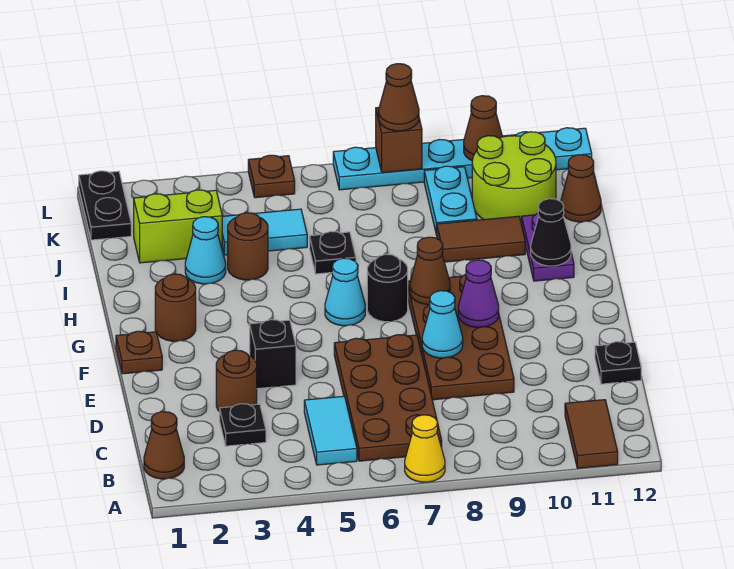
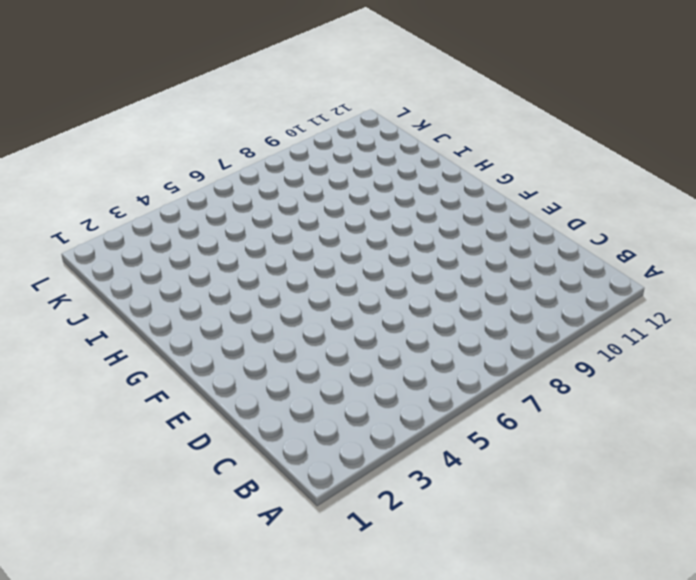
none -> yellow 1x1 cone [405,415,445,482]
none -> brown 1x2 tile [565,400,618,468]
none -> brown 1x1 cone [144,412,184,479]
none -> cyan 1x2 tile [304,396,357,465]

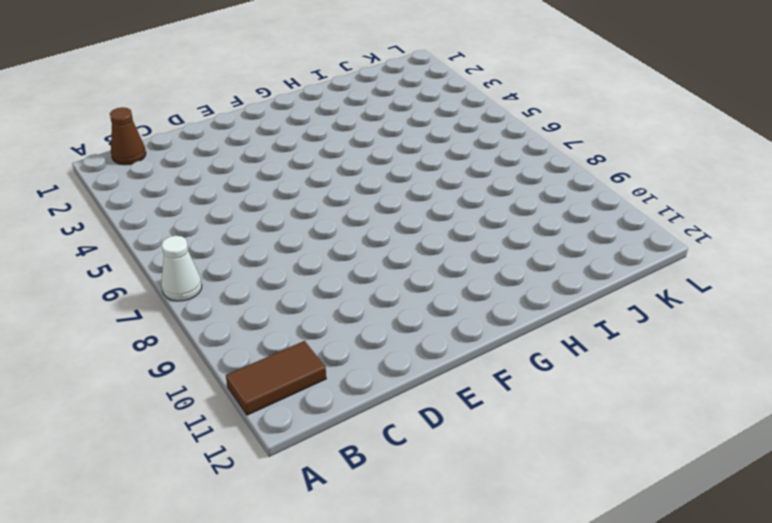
white 1x1 cone [161,236,202,301] -> yellow 1x1 cone [405,415,445,482]
none -> cyan 1x2 tile [304,396,357,465]
none -> brown 2x4 plate [334,335,442,461]
none -> black 1x1 plate [220,404,266,446]
none -> brown 1x1 round brick [216,350,257,412]

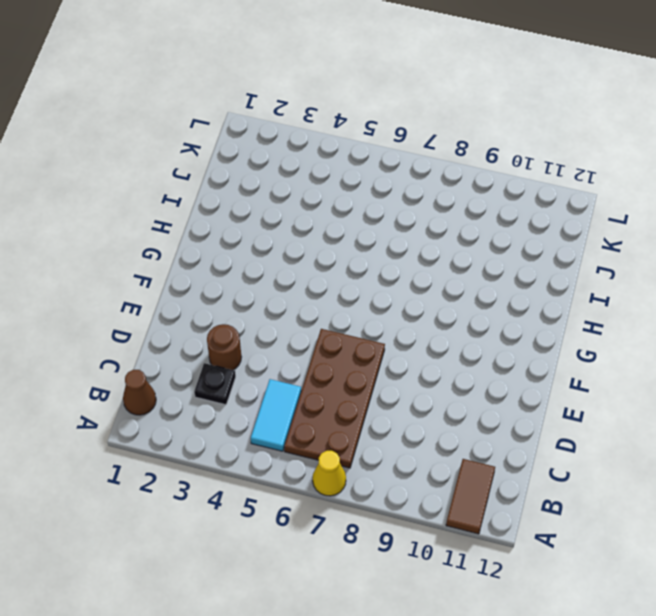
none -> brown 2x4 plate [408,275,514,400]
none -> black 1x1 plate [595,342,641,384]
none -> black 1x1 brick [250,320,296,389]
none -> brown 1x1 plate [116,331,162,374]

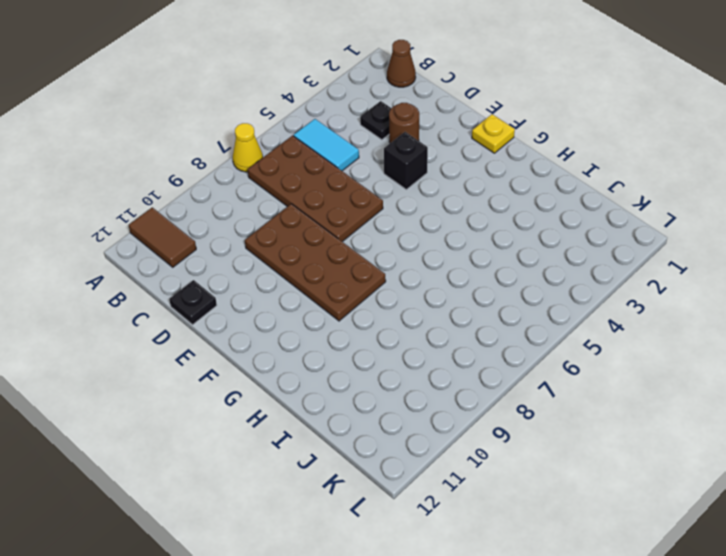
yellow 1x1 plate [472,114,515,153] -> brown 1x1 plate [116,331,162,374]
none -> brown 1x1 round brick [155,274,196,341]
none -> cyan 1x1 cone [325,258,365,326]
none -> black 1x1 round brick [367,254,408,322]
none -> purple 1x2 plate [522,213,574,281]

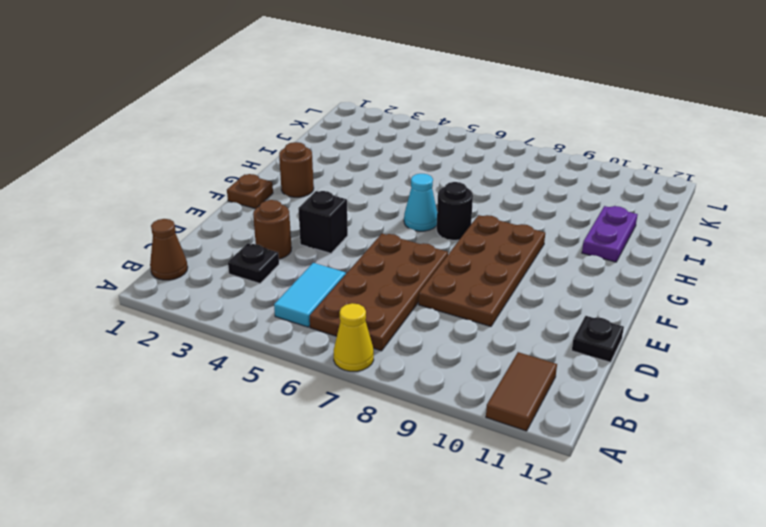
none -> cyan 1x1 cone [185,217,226,284]
none -> brown 1x1 round brick [228,213,268,280]
none -> black 1x1 plate [310,232,356,274]
none -> brown 1x2 tile [437,216,525,262]

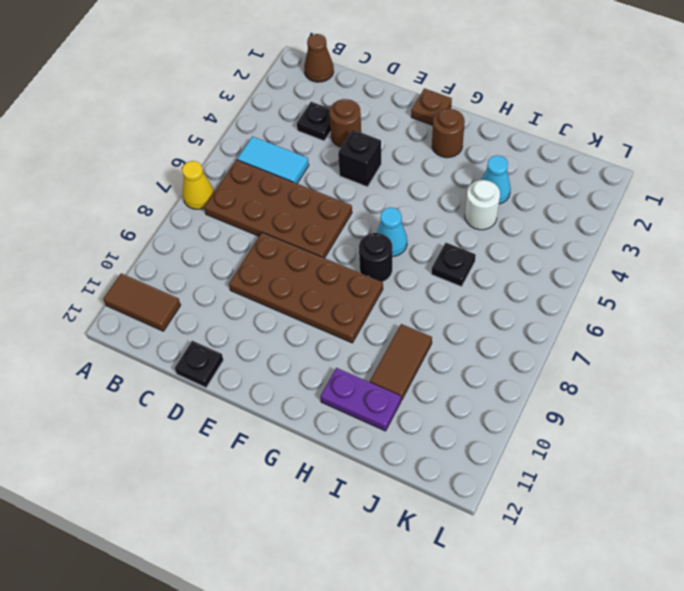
white 1x1 round brick [465,180,500,230] -> brown 1x1 round brick [228,213,268,280]
none -> lime 1x2 brick [134,190,222,263]
none -> cyan 1x2 tile [222,209,307,255]
none -> cyan 1x2 plate [424,166,477,235]
none -> lime 2x2 round brick [472,132,556,224]

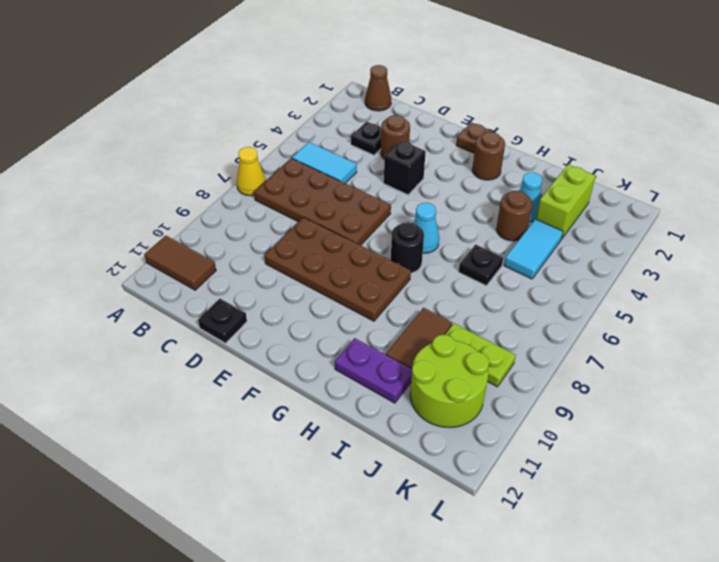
lime 1x2 plate [445,323,516,387] -> cyan 1x2 plate [424,166,477,235]
none -> brown 1x1 cone [561,155,601,222]
none -> black 1x2 plate [79,171,131,240]
none -> brown 1x1 plate [248,155,295,198]
none -> cyan 1x6 plate [333,128,592,190]

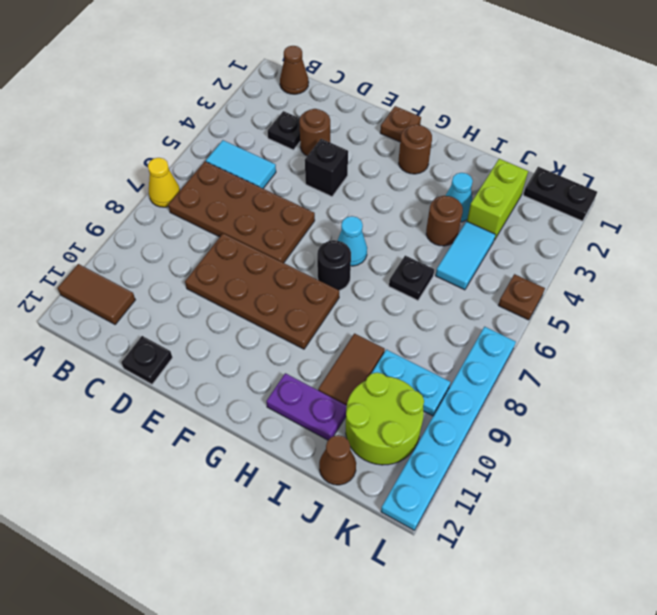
none -> cyan 1x1 cone [422,291,463,358]
none -> purple 1x1 cone [458,260,499,327]
none -> brown 1x1 cone [410,237,450,304]
none -> black 1x1 cone [531,199,571,266]

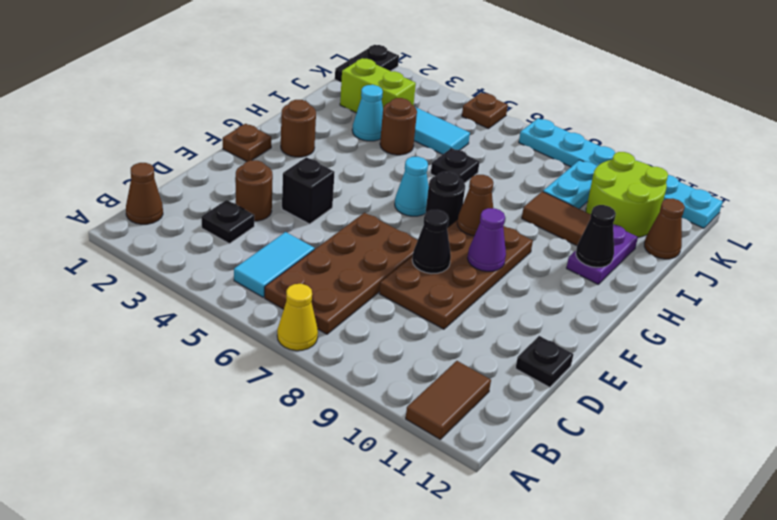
black 1x1 cone [412,210,451,274] -> cyan 1x1 cone [422,291,463,358]
none -> brown 1x1 brick [376,107,422,173]
none -> brown 1x1 cone [464,96,502,161]
none -> brown 1x1 cone [379,64,419,131]

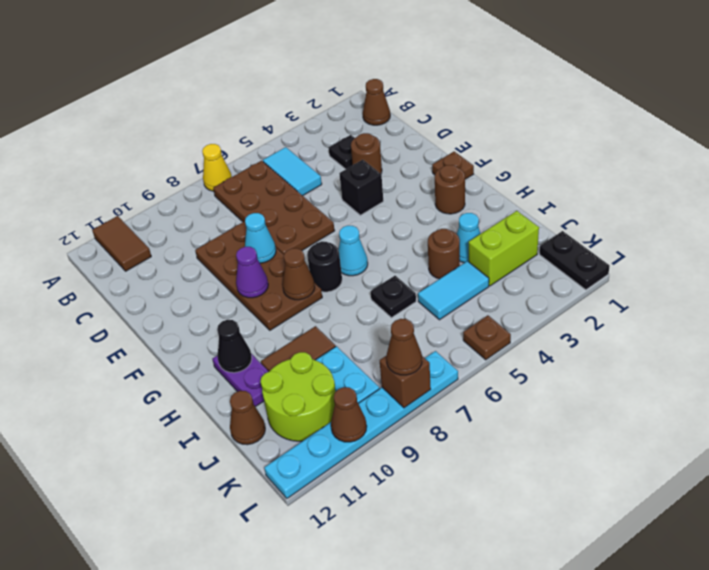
none -> black 1x1 plate [595,342,641,384]

